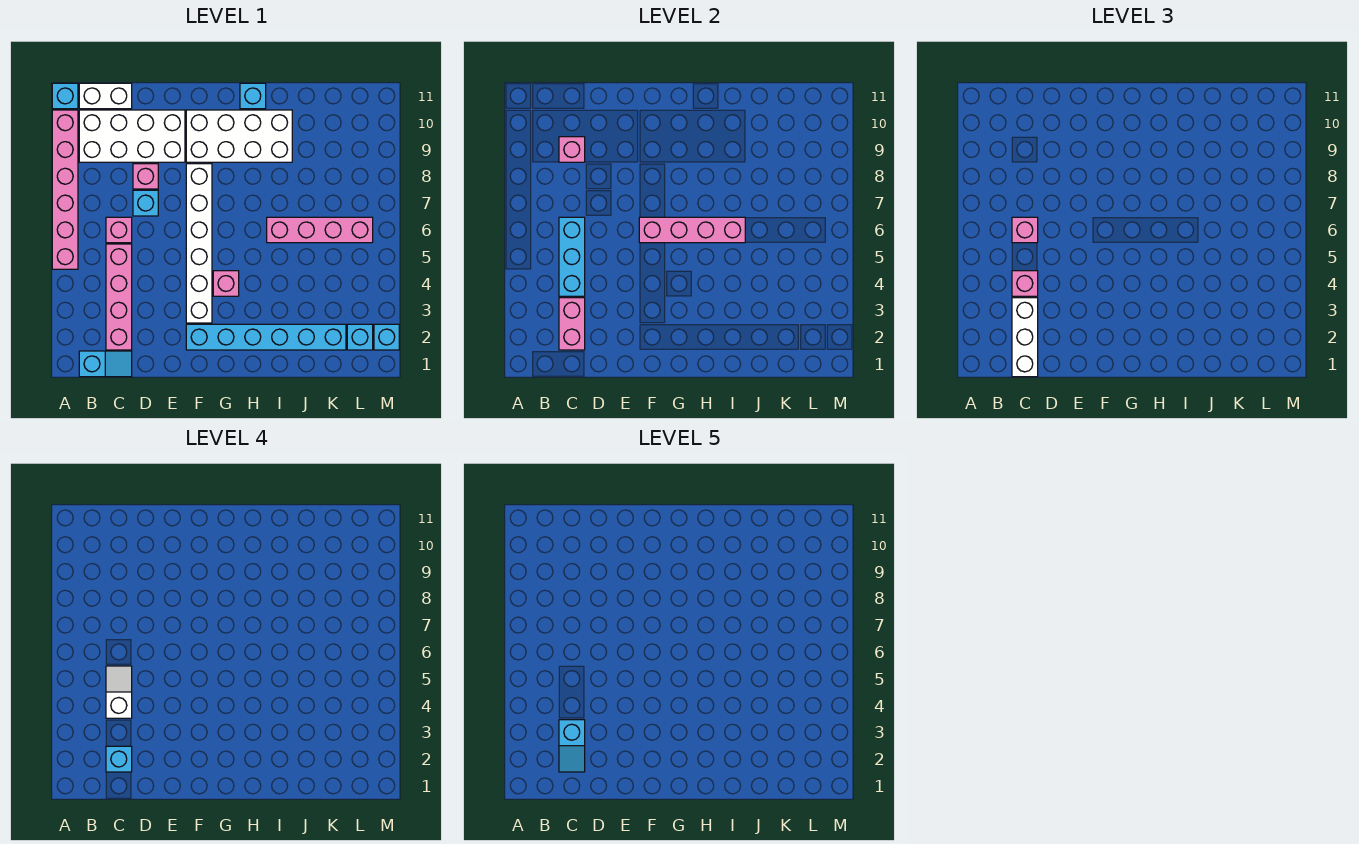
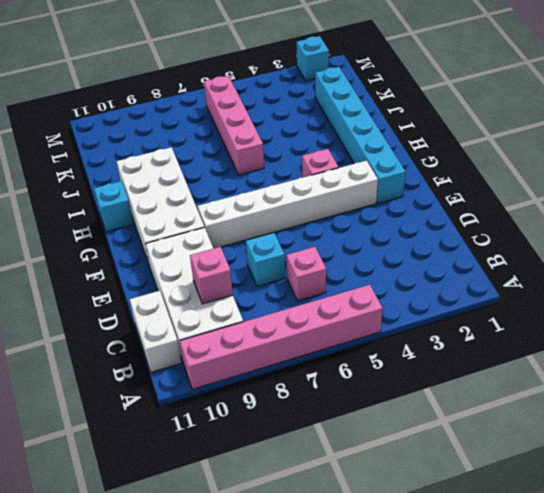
none -> cyan 1x1 brick [52,83,78,109]
none -> cyan 1x2 slope [79,351,132,377]
none -> pink 1x4 brick [106,244,132,350]

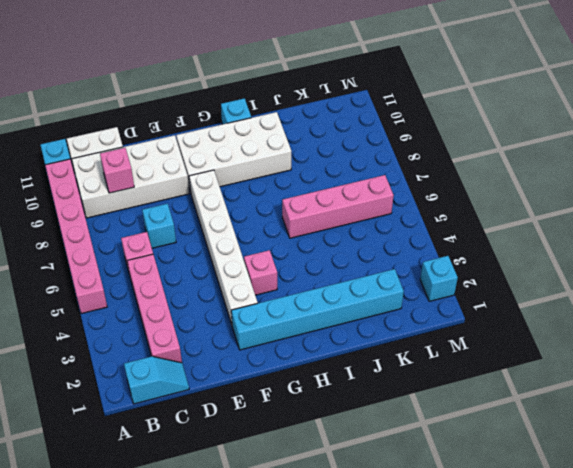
none -> pink 1x1 brick [133,164,158,189]
none -> cyan 1x1 brick [347,324,373,350]
none -> pink 1x2 brick [559,298,585,350]

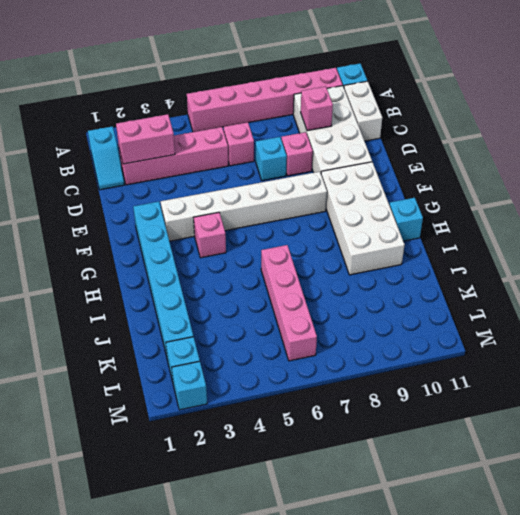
none -> cyan 1x3 brick [559,217,585,296]
none -> pink 1x4 brick [639,217,745,243]
none -> white 1x3 brick [1012,298,1038,377]

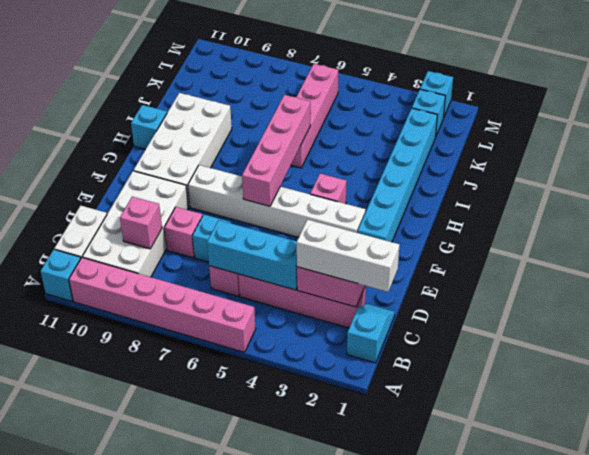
none -> pink 1x1 brick [1012,271,1038,296]
none -> pink 1x1 brick [1012,217,1038,243]
none -> cyan 1x1 brick [106,746,132,772]

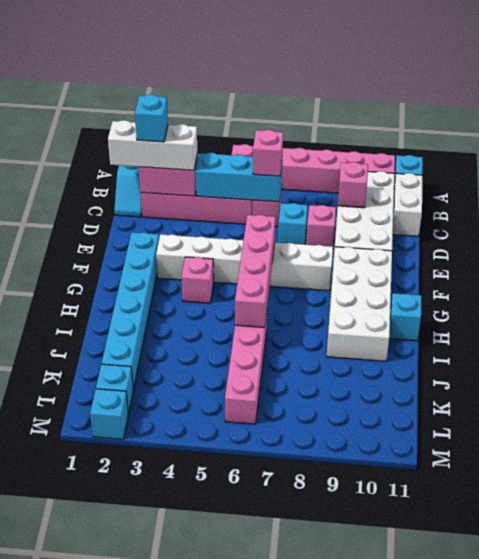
none -> pink 1x1 brick [1012,271,1038,296]
none -> white 1x2 slope [106,666,132,718]
none -> cyan 1x2 slope [559,720,585,772]

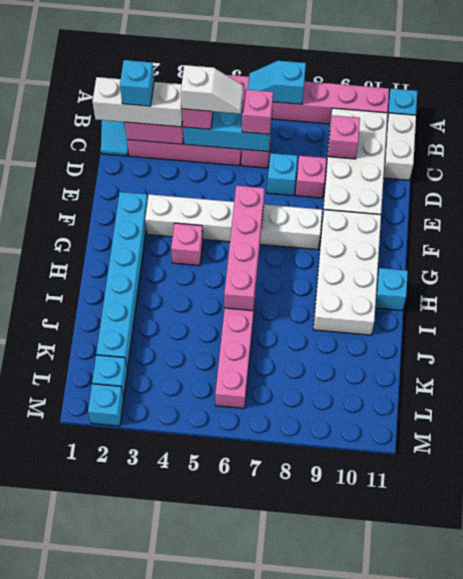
cyan 1x2 slope [248,61,306,104] -> cyan 1x2 slope moved to [559,720,585,772]

